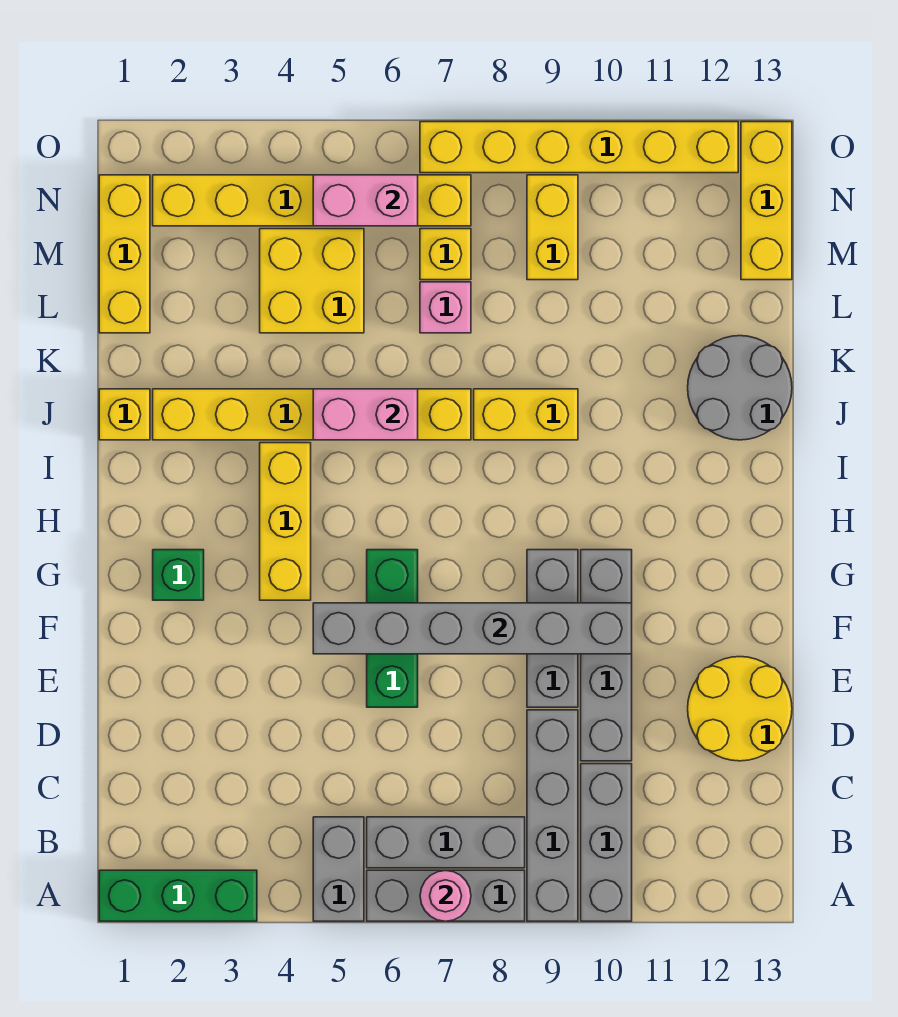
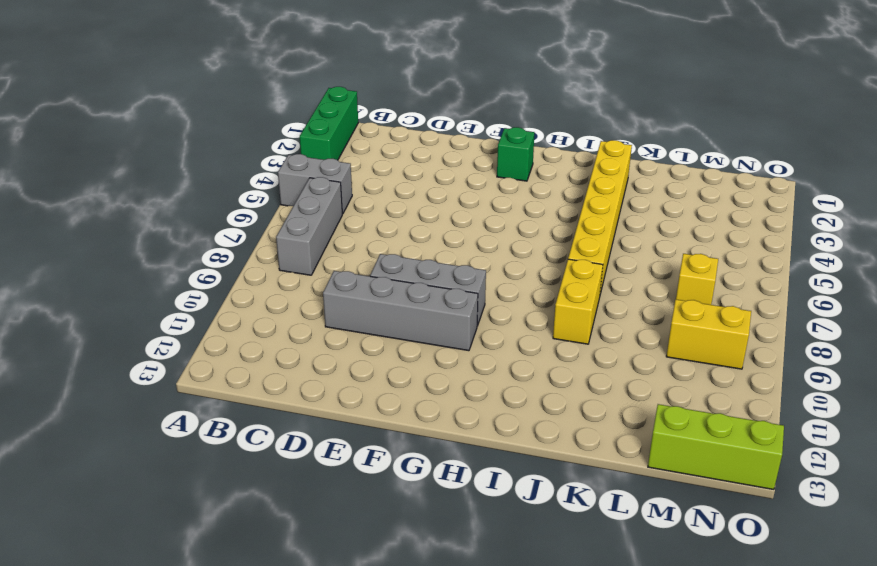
lime 1x3 brick [648,404,784,490] -> yellow 1x3 brick [741,122,792,280]
none -> grey 1x3 brick [367,870,525,921]
none -> grey 1x4 brick [527,710,578,921]
none -> grey 1x3 brick [581,764,632,921]

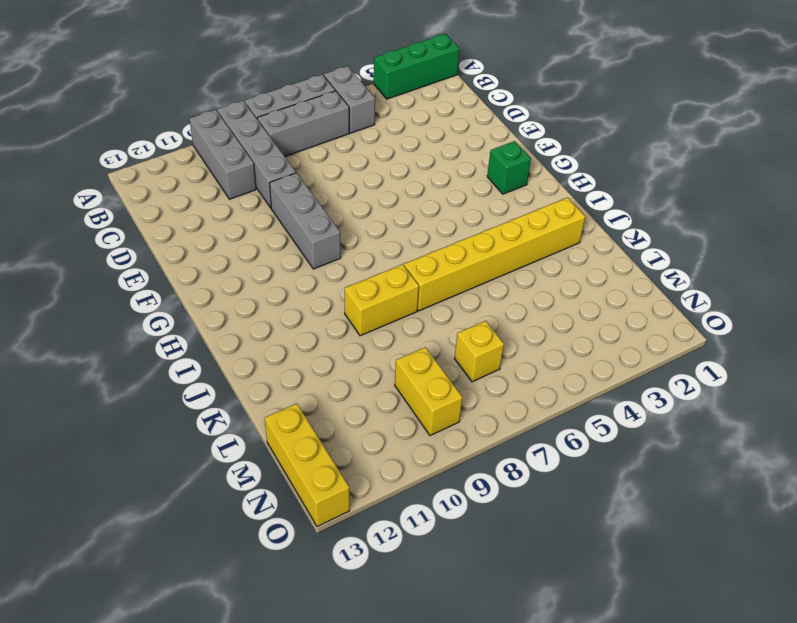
none -> grey 1x4 brick [581,550,632,761]
none -> yellow 2x2 round brick [688,657,792,761]
none -> green 1x3 brick [367,550,418,707]

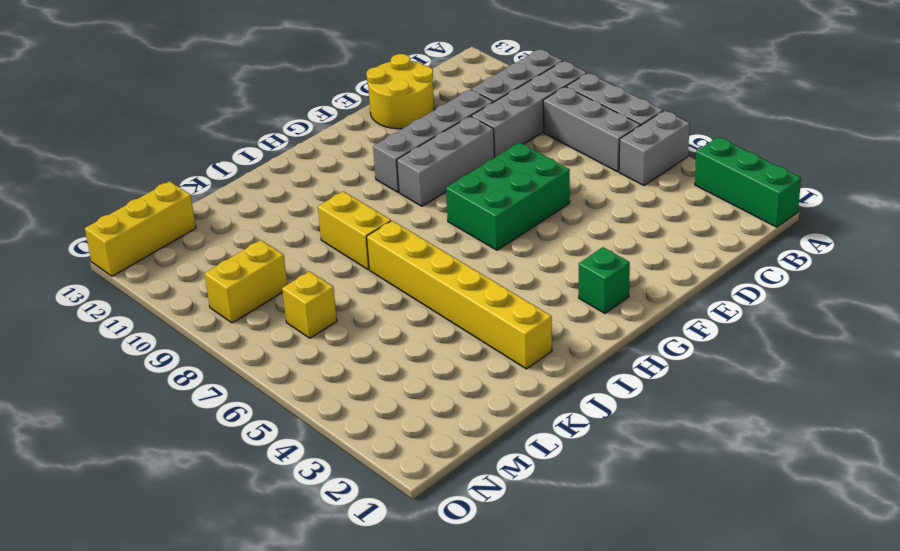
green 2x3 brick [446,143,570,250] -> green 1x3 brick [367,550,418,707]
none -> yellow 1x3 brick [260,443,311,600]
none -> yellow 1x1 brick [99,389,150,440]
none -> grey 2x2 round brick [688,336,792,440]

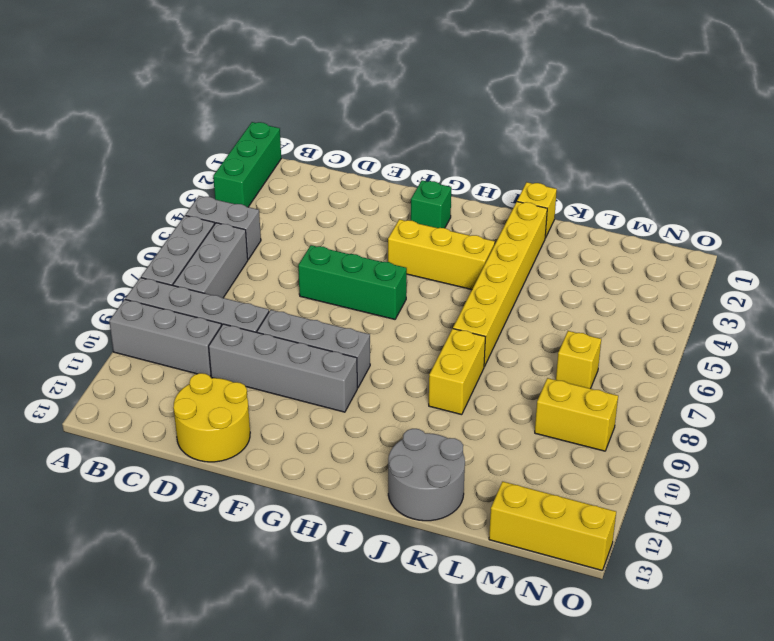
none -> yellow 1x3 brick [99,175,150,333]
none -> yellow 2x2 brick [260,229,364,333]
none -> pink 1x1 brick [420,282,471,333]

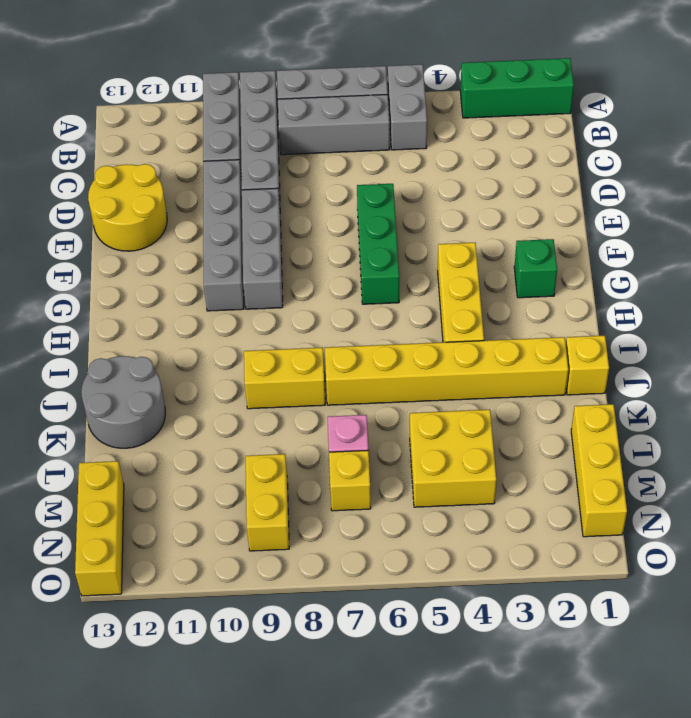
none -> yellow 1x6 brick [153,175,471,226]
none -> yellow 1x6 brick [420,122,738,173]
none -> pink 1x1 round brick [420,871,471,921]

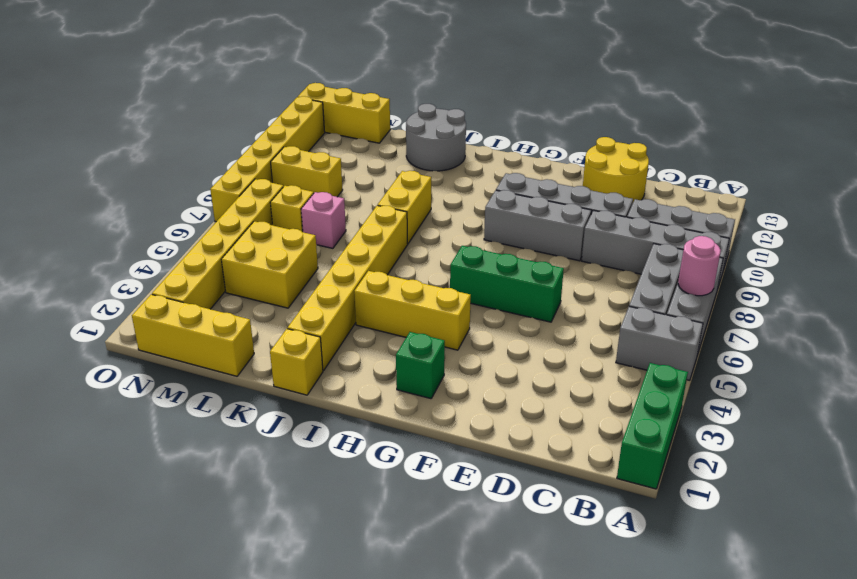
none -> grey 1x6 brick [313,603,632,654]
none -> pink 1x2 brick [313,389,418,440]
none -> pink 1x2 brick [313,175,418,226]

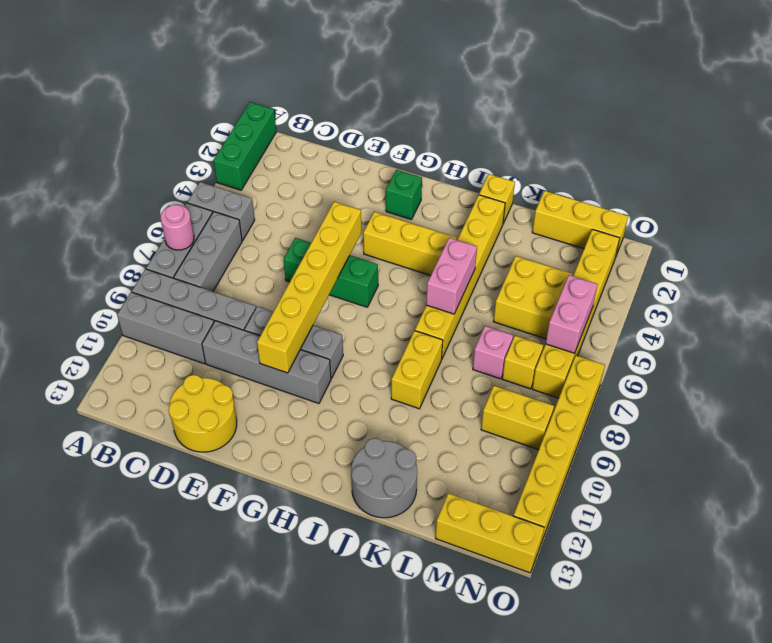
yellow 1x6 brick [257,202,361,373] -> grey 1x6 brick [313,603,632,654]

